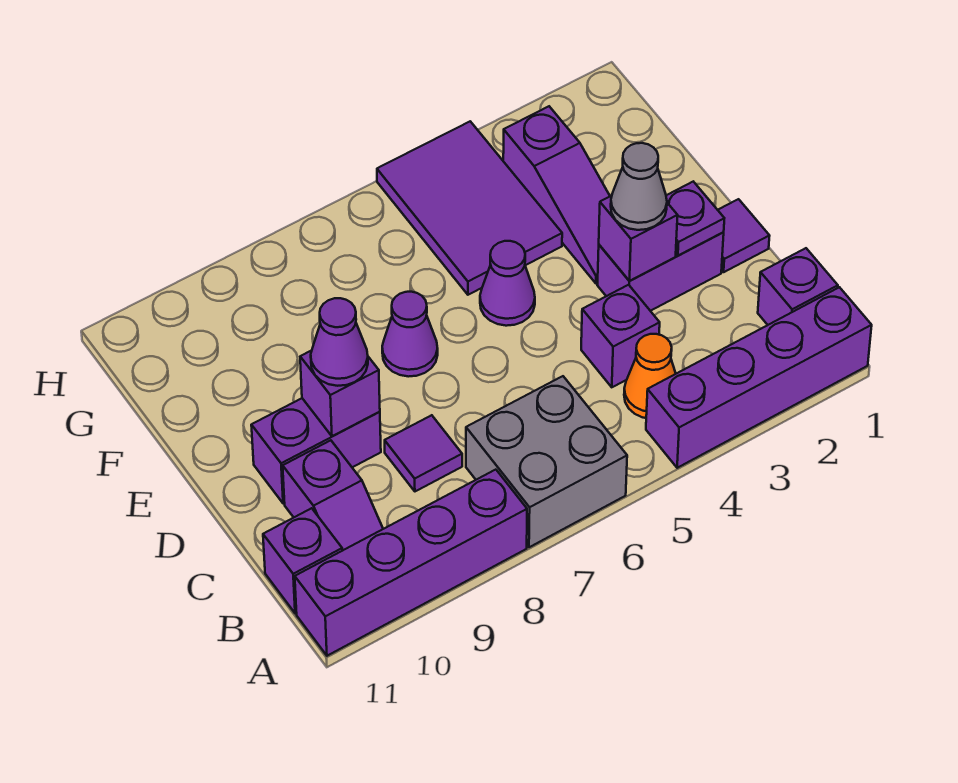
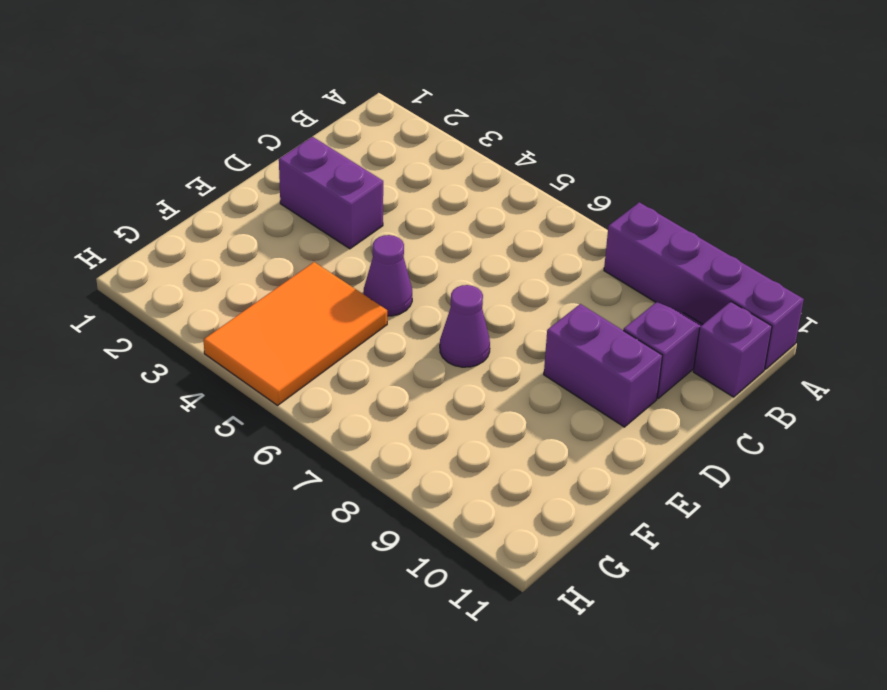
orange 2x3 tile [204,262,387,405] -> purple 2x3 tile [377,121,562,295]
none -> purple 1x4 brick [646,287,872,468]
none -> grey 2x2 brick [466,376,627,547]
none -> purple 1x1 brick [758,248,838,325]

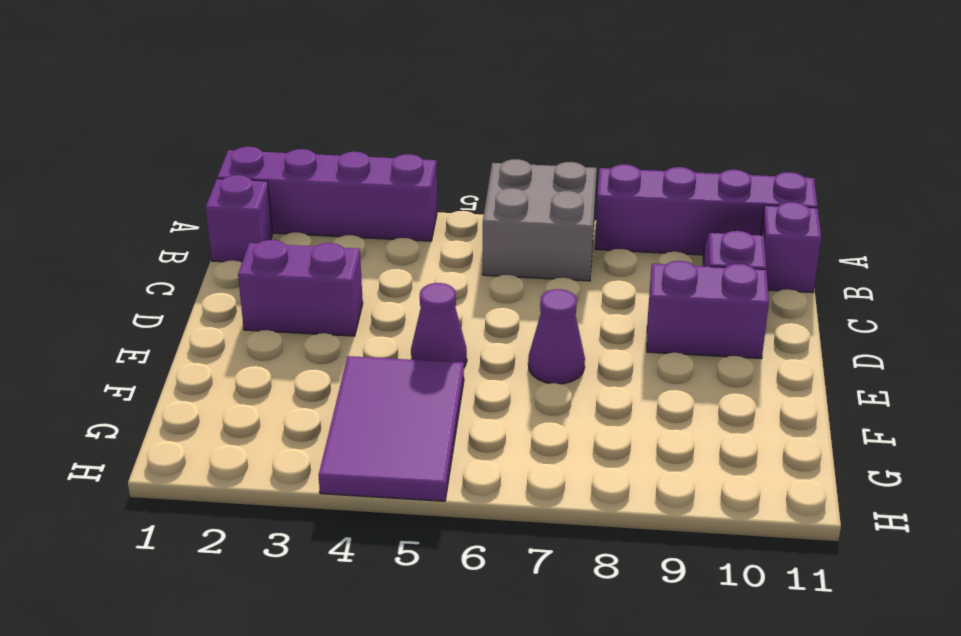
none -> orange 1x1 cone [624,334,676,418]
none -> purple 1x1 brick [581,285,660,387]
none -> purple 1x1 tile [385,415,462,491]

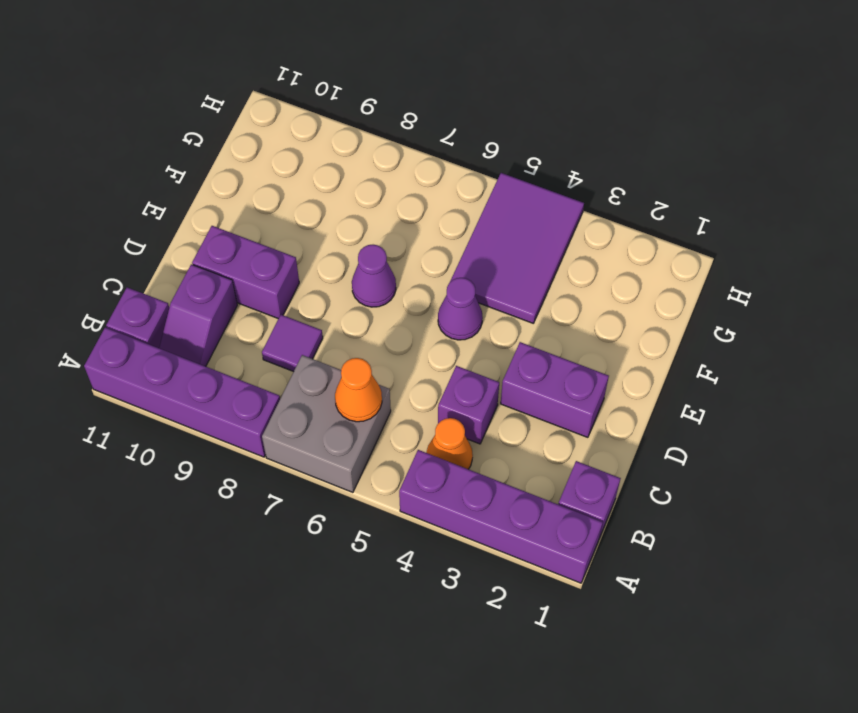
orange 1x1 cone [335,358,382,422] -> none
none -> purple 1x1 tile [718,199,769,272]
none -> purple 1x3 slope [503,106,610,284]
none -> purple 1x1 plate [666,182,724,255]

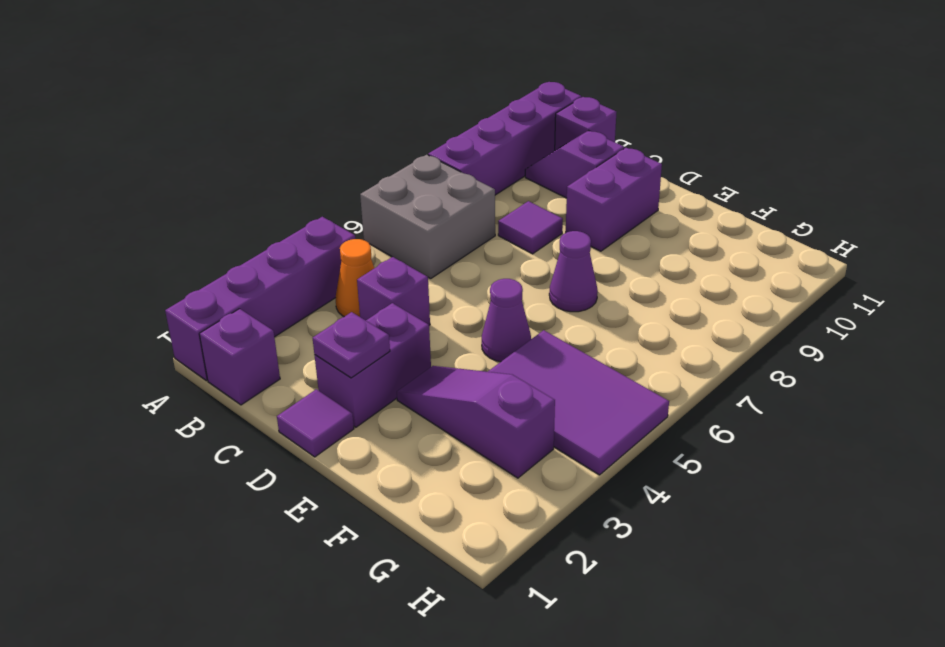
none -> purple 1x1 brick [599,195,678,281]
none -> purple 1x1 brick [300,351,380,436]
none -> grey 1x1 cone [611,143,667,230]

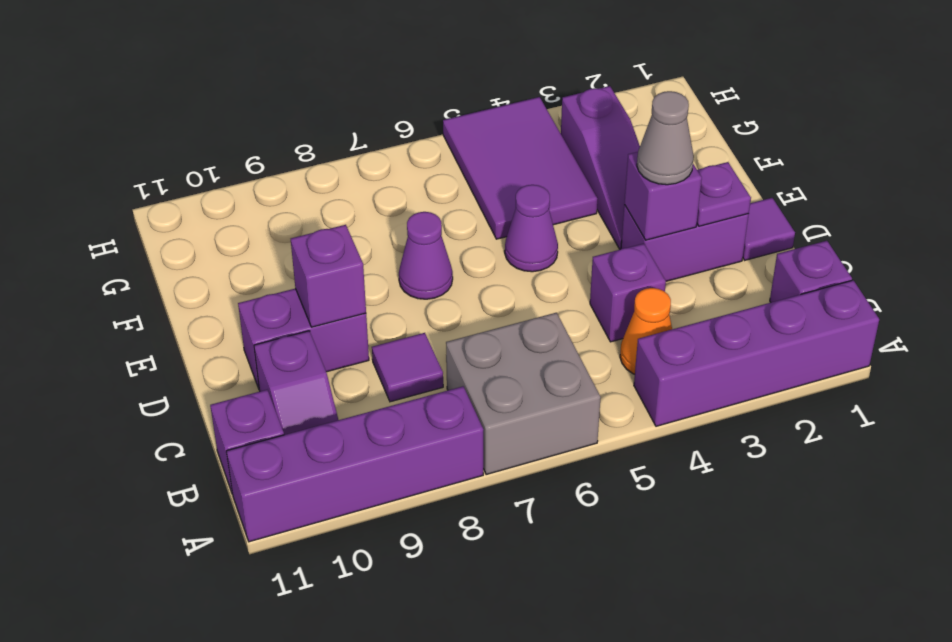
none -> purple 1x1 cone [311,298,368,386]

